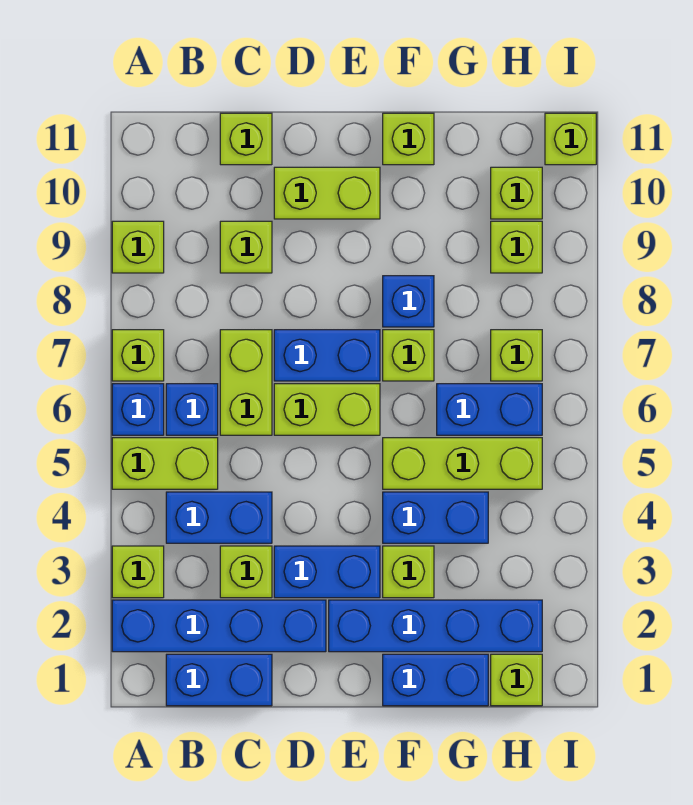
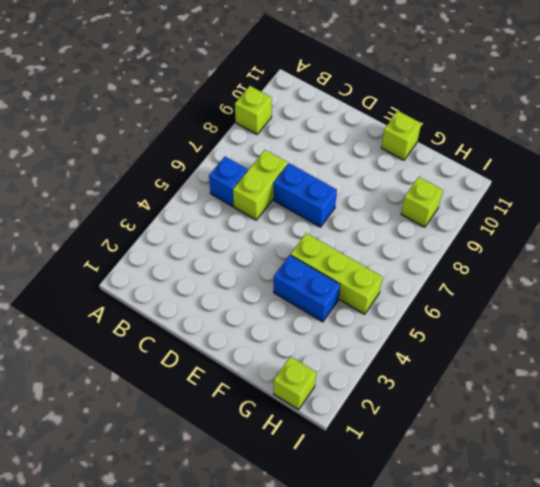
none -> blue 1x4 brick [112,600,326,652]
none -> lime 1x1 brick [112,546,164,598]
none -> lime 1x2 brick [112,438,218,489]
none -> blue 1x1 brick [112,384,164,435]

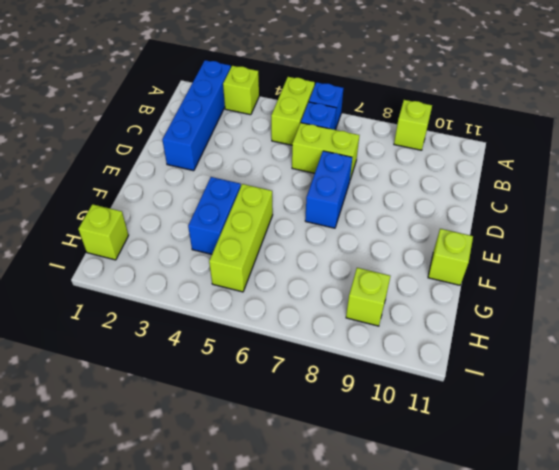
none -> lime 1x1 brick [112,330,164,381]
none -> blue 1x2 brick [166,654,272,706]
none -> blue 1x2 brick [166,492,272,543]
none -> lime 1x1 brick [220,546,272,598]

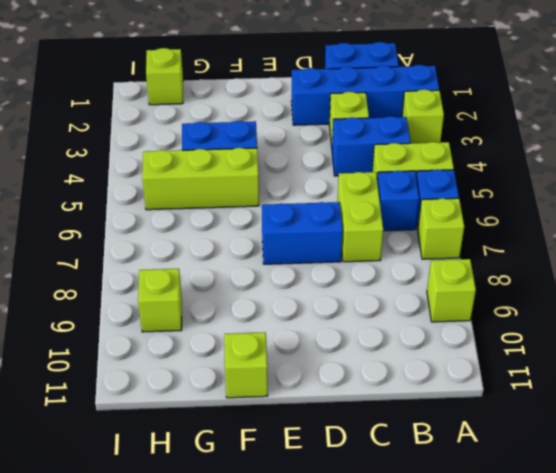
none -> lime 1x1 brick [220,221,272,273]
none -> lime 1x1 brick [220,113,272,165]
none -> blue 1x2 brick [274,546,380,598]
none -> lime 1x2 brick [274,384,380,435]

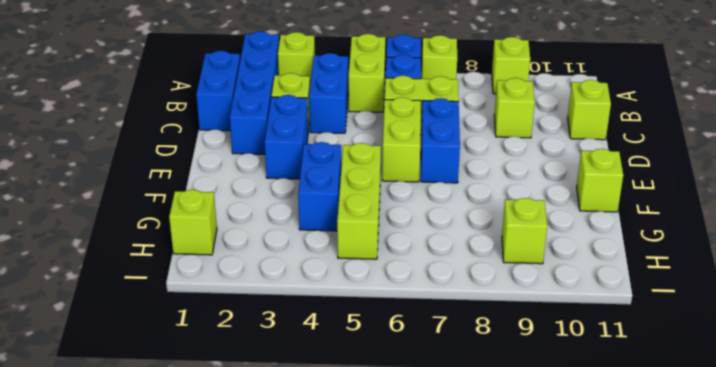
none -> lime 1x2 brick [274,167,380,219]
none -> blue 1x4 brick [329,600,542,652]
none -> blue 1x2 brick [383,654,488,706]
none -> lime 1x1 brick [383,546,434,598]

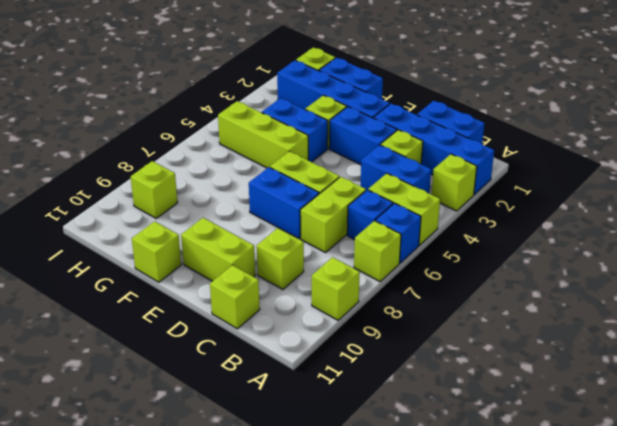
none -> lime 1x1 brick [383,330,434,381]
none -> blue 1x1 brick [383,276,434,327]
none -> blue 1x2 brick [437,384,542,435]
none -> lime 1x1 brick [491,330,542,381]

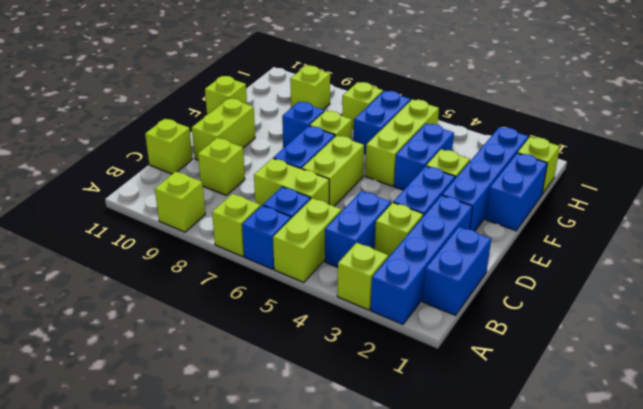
none -> lime 1x1 brick [491,167,542,219]
none -> lime 1x1 brick [545,113,596,165]

